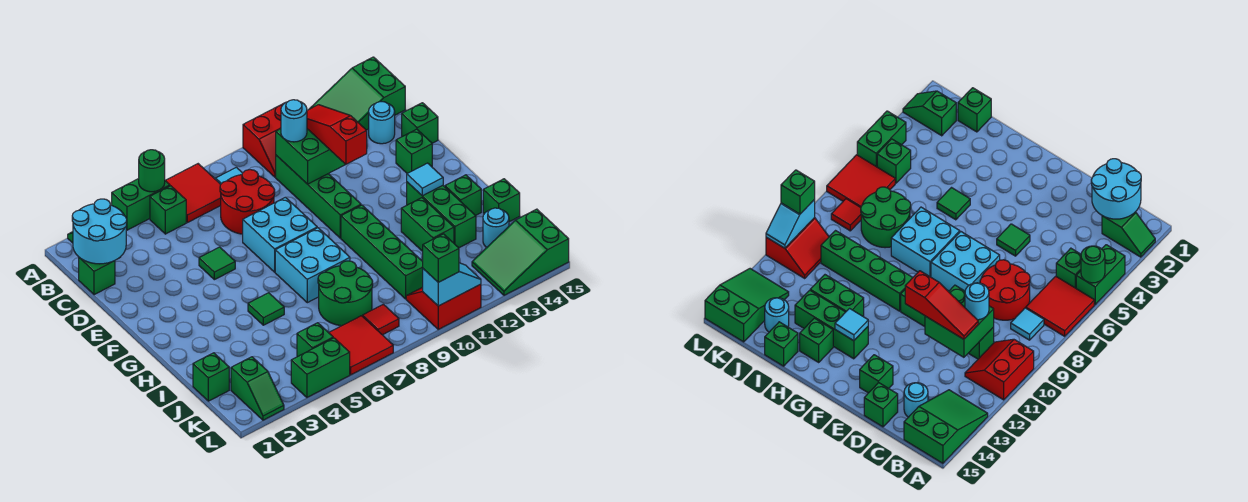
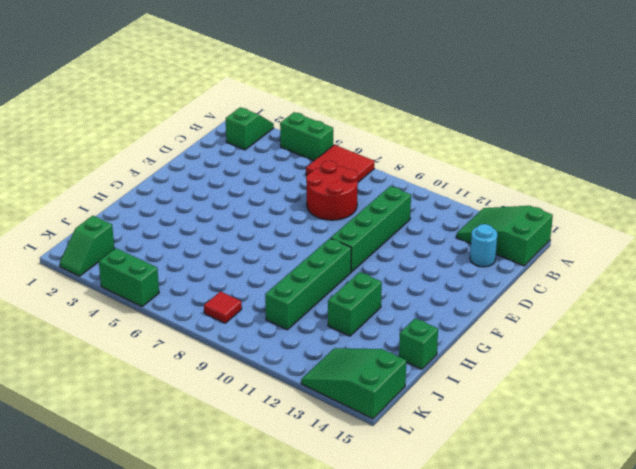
none -> red 2x2 slope [243,103,284,177]
none -> green 1x1 brick [150,186,186,234]
none -> cyan 1x1 tile [216,167,242,184]
none -> green 1x1 brick [79,257,115,295]

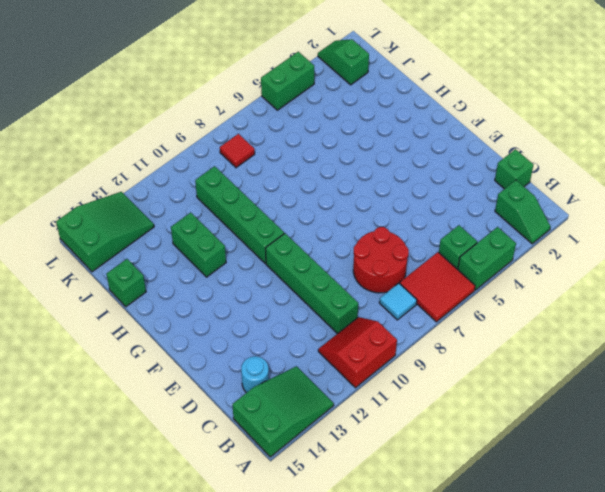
none -> green 1x1 brick [402,103,438,143]
none -> green 1x1 tile [199,247,235,280]
none -> cyan 2x2 brick [243,197,317,272]
none -> green 1x1 brick [396,129,432,173]

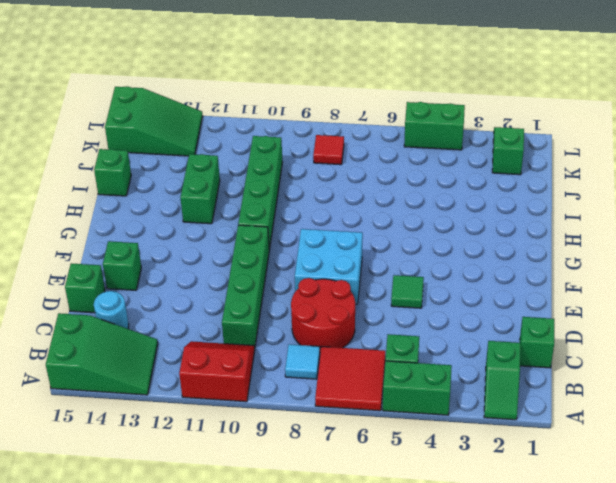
none -> cyan 2x2 brick [275,228,350,303]
none -> green 1x3 brick [407,182,476,248]
none -> green 1x1 tile [248,293,284,325]
none -> green 1x1 brick [445,175,481,215]

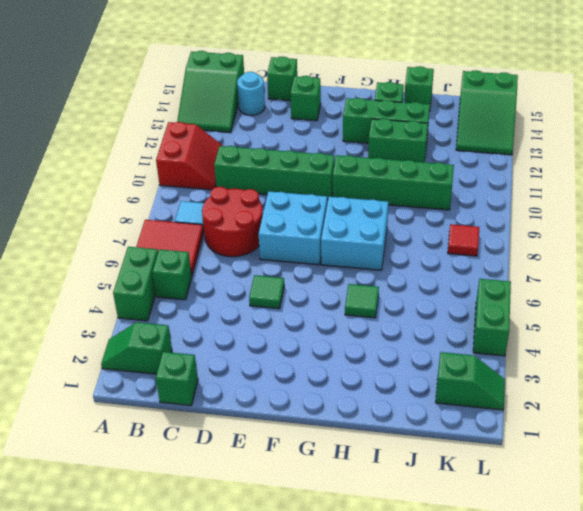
none -> green 2x2 round brick [318,261,373,326]
none -> green 1x1 brick [193,353,229,401]
none -> cyan 1x1 round brick [483,208,509,247]
none -> green 1x1 brick [297,323,333,357]

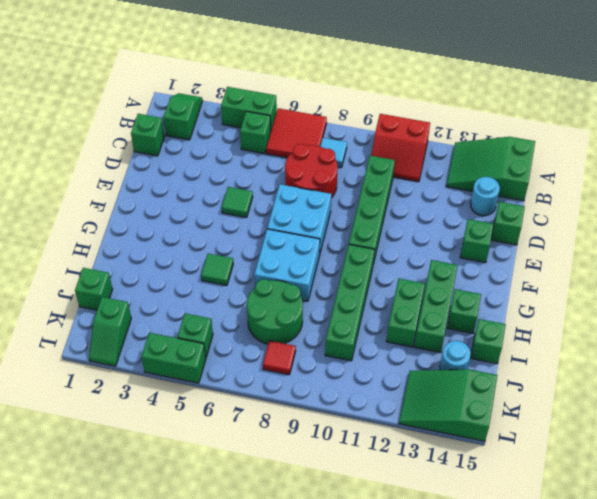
none -> red 2x2 tile [329,316,393,375]
none -> red 2x2 slope [406,284,481,329]
none -> green 1x1 round brick [139,150,165,192]
none -> cyan 2x2 round brick [72,199,127,264]

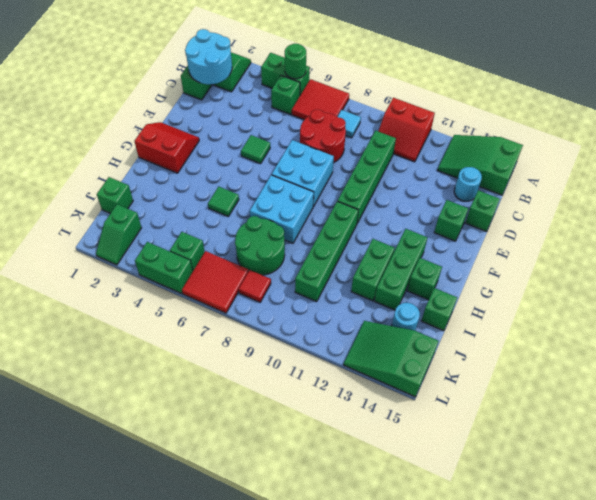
red 2x2 slope [134,122,199,173] -> red 2x2 slope moved to [406,284,481,329]
none -> green 2x2 brick [276,129,346,184]
none -> cyan 1x1 tile [407,163,443,196]
none -> cyan 1x2 slope [423,263,481,306]
none -> cyan 1x1 round brick [281,100,307,142]

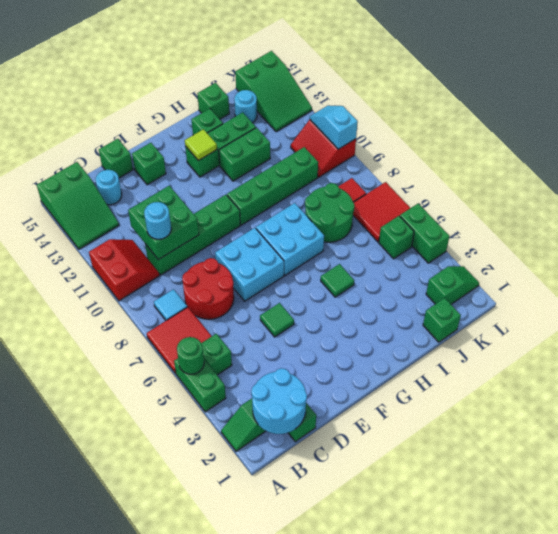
lime 1x1 tile [185,129,217,161] -> cyan 1x1 tile [407,163,443,196]
none -> red 1x3 slope [307,105,367,164]
none -> green 1x1 brick [423,234,459,282]

